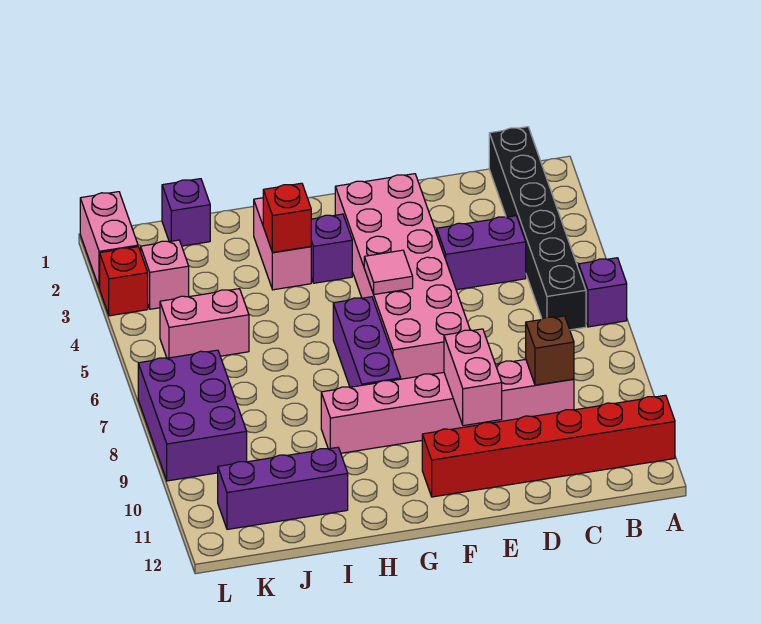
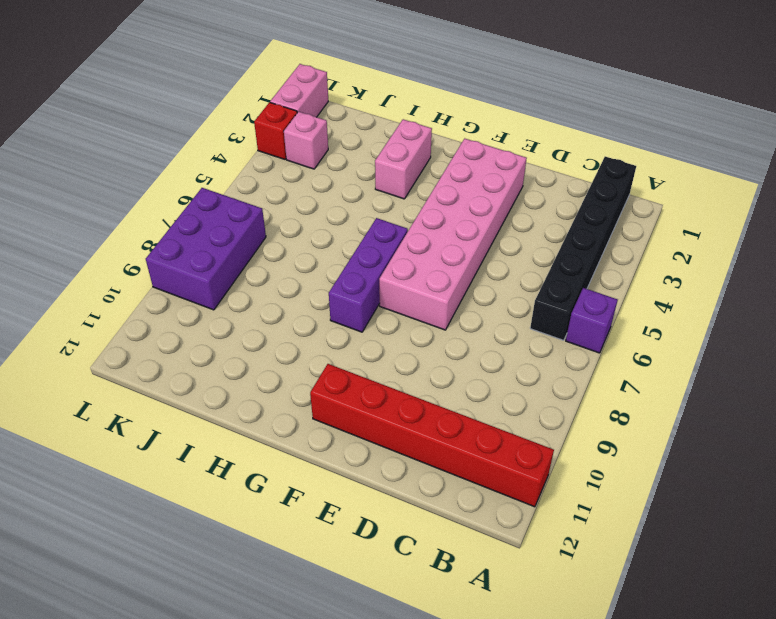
none -> purple 1x2 brick [437,216,526,290]
none -> pink 1x6 brick [321,359,574,453]
none -> purple 1x1 brick [311,214,352,283]

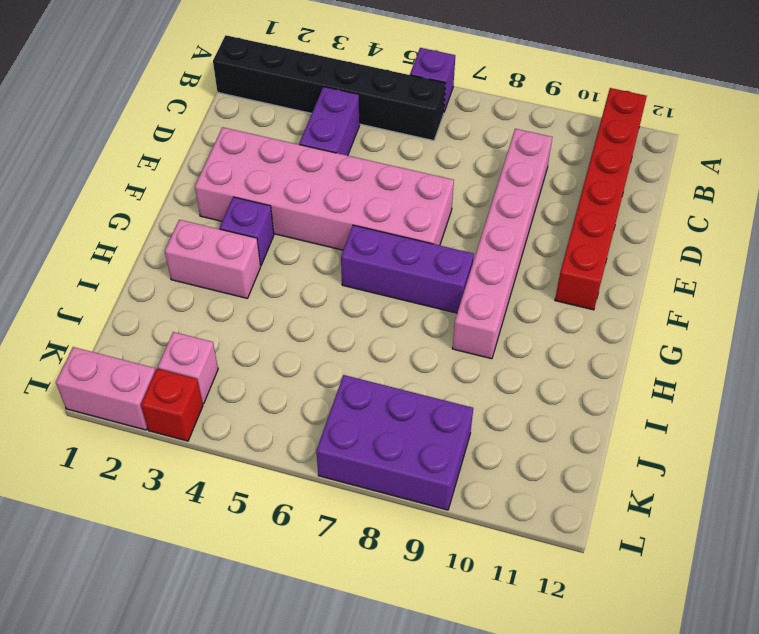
none -> purple 1x3 brick [218,447,348,529]
none -> purple 1x1 brick [162,179,210,246]
none -> pink 1x2 brick [160,289,249,358]

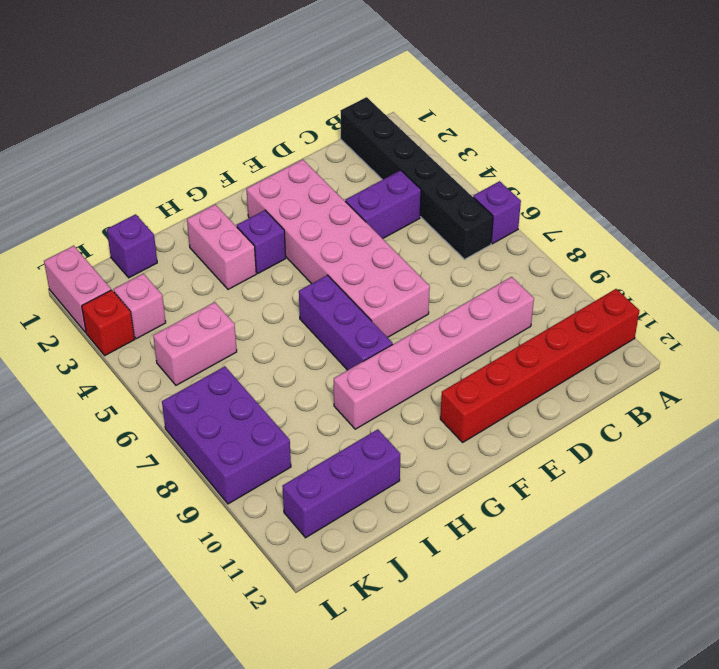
none -> brown 1x1 brick [526,316,574,385]
none -> pink 1x2 brick [444,329,502,426]
none -> pink 1x1 tile [364,250,413,294]

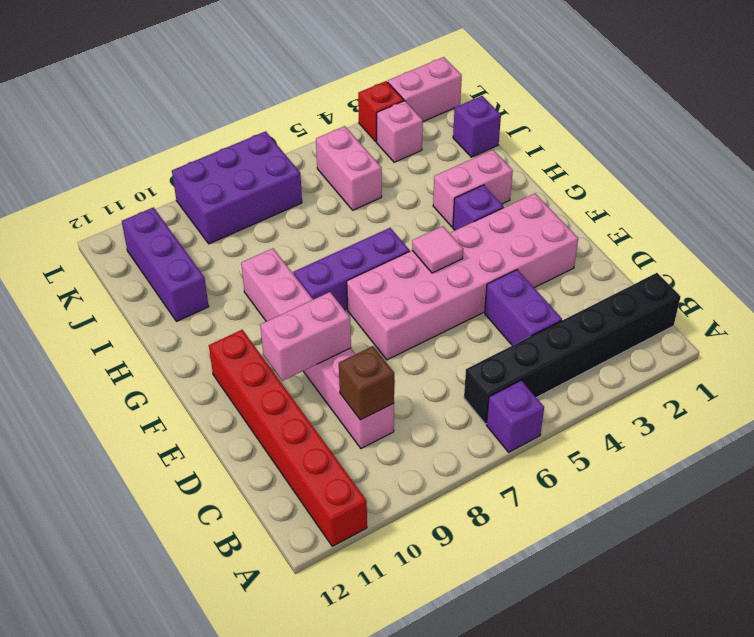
none -> red 1x1 brick [263,183,311,253]

